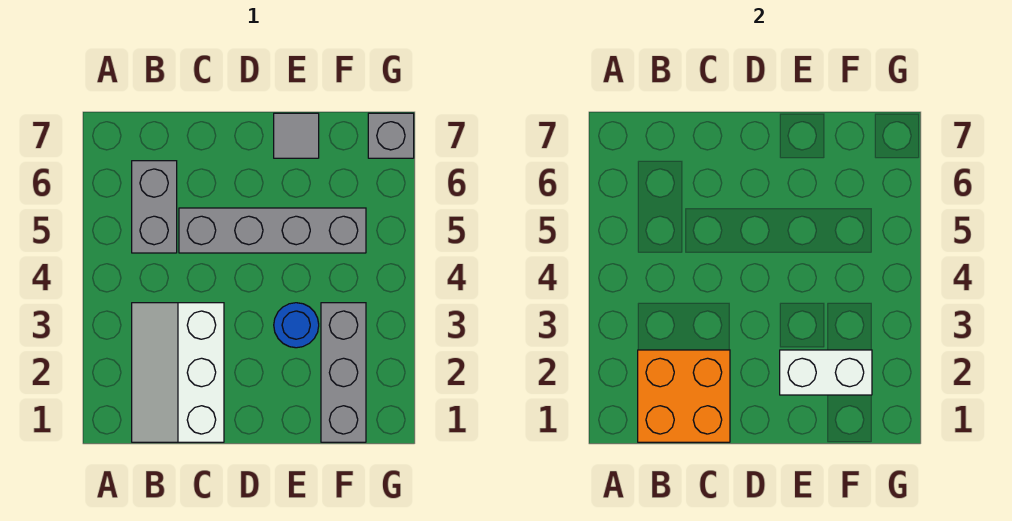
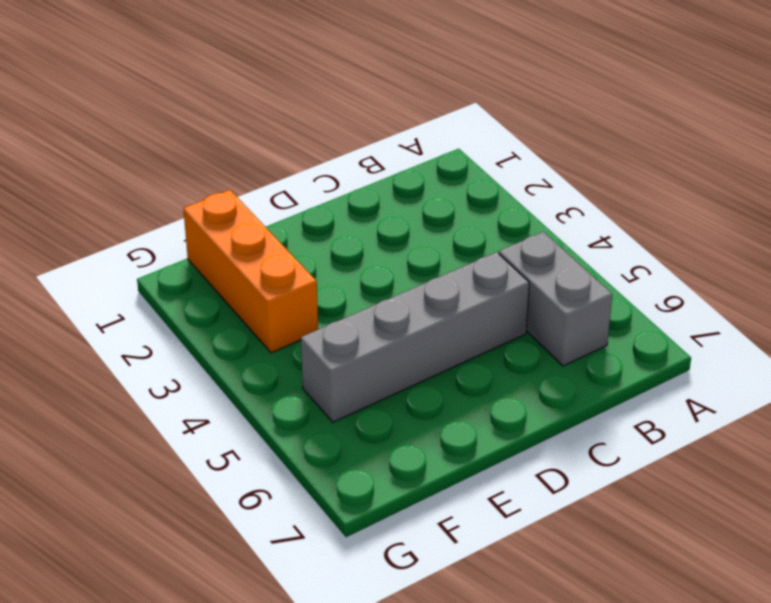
orange 1x3 brick [183,190,318,353] -> grey 1x3 brick [321,303,366,442]
none -> white 2x3 slope [132,303,224,442]
none -> blue 1x1 round brick [274,303,319,348]

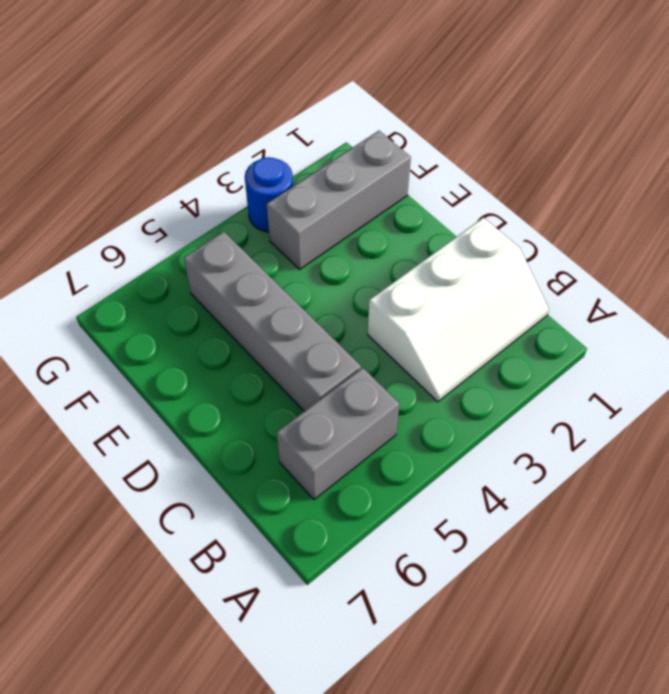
blue 1x1 round brick [245,157,293,232] -> blue 1x1 round brick moved to [274,303,319,348]
none -> grey 1x1 tile [274,113,319,158]
none -> grey 1x1 brick [368,113,414,158]

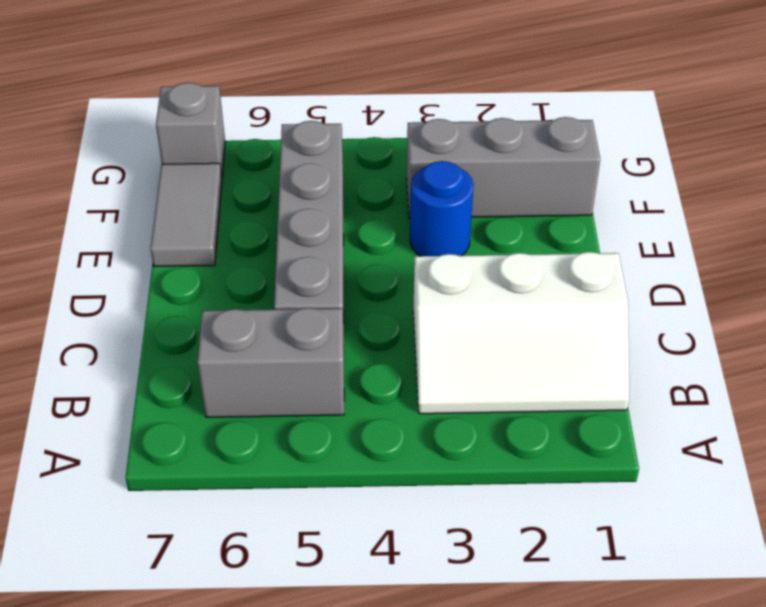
grey 1x2 tile [151,163,222,267] -> grey 1x1 tile [274,113,319,158]
none -> orange 2x2 brick [638,350,730,442]
none -> white 1x2 brick [780,350,872,395]

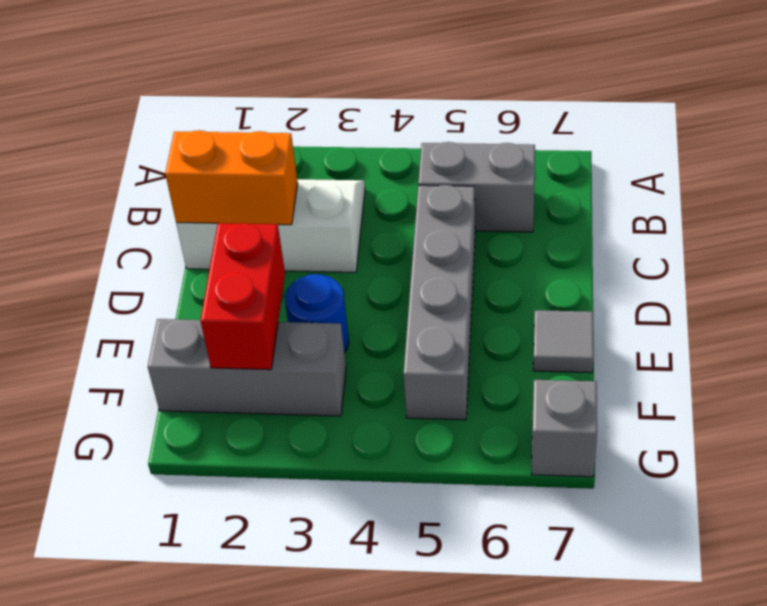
orange 1x2 brick [165,130,298,225] -> orange 2x2 brick [638,350,730,442]
red 1x2 brick [200,223,285,370] -> white 1x2 brick [780,350,872,395]

